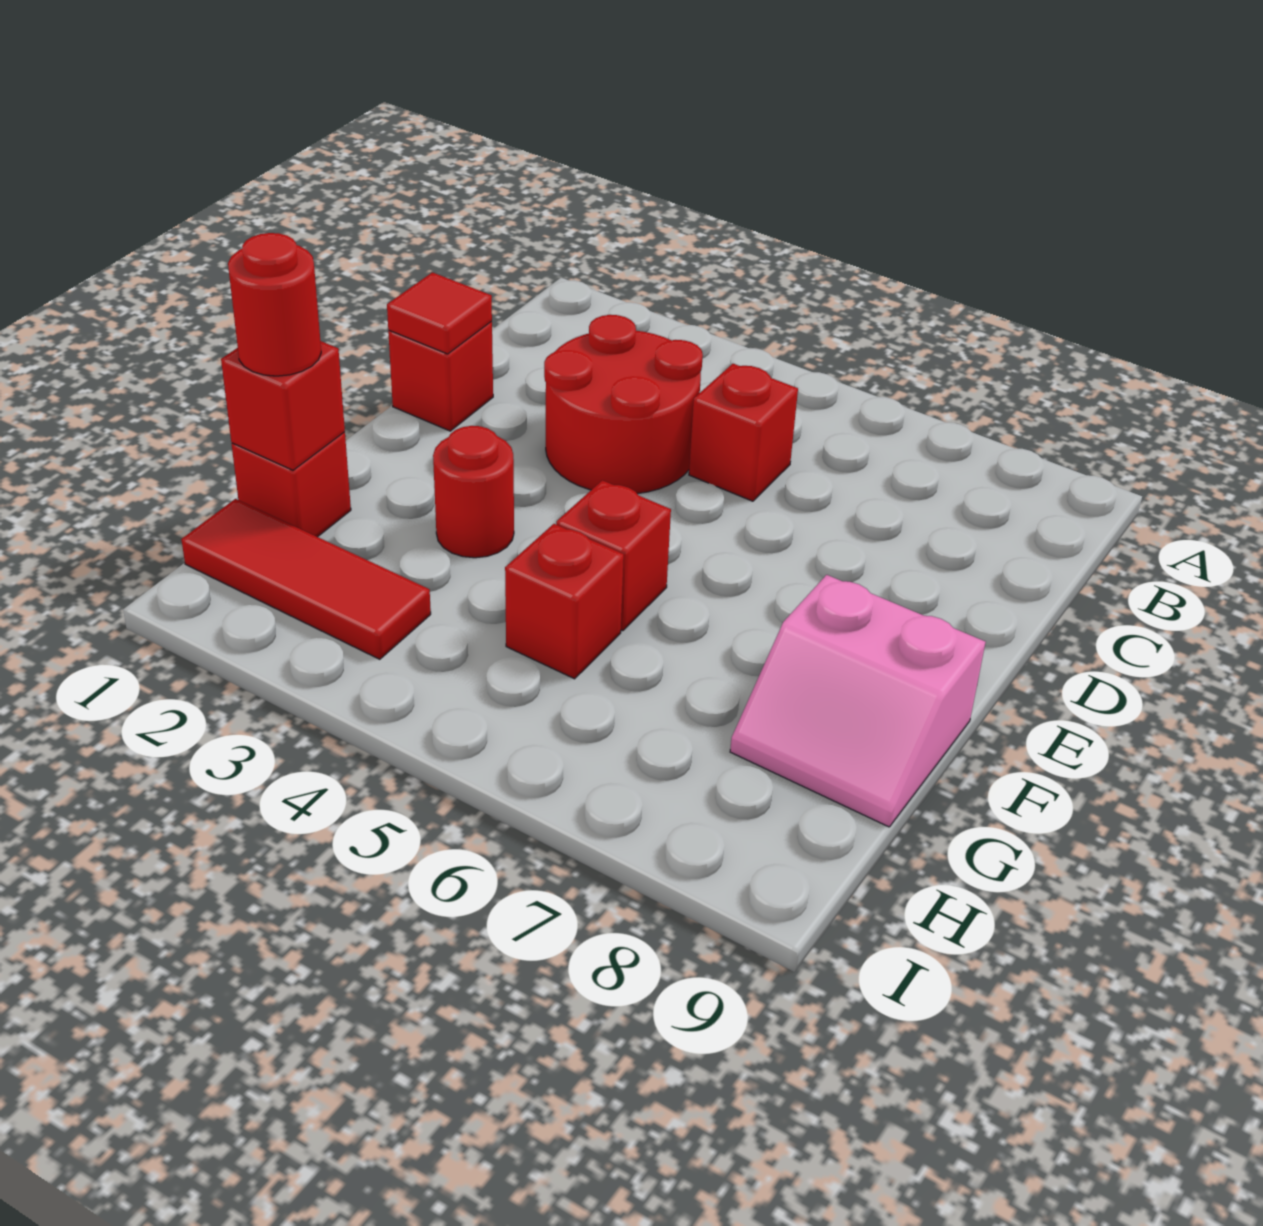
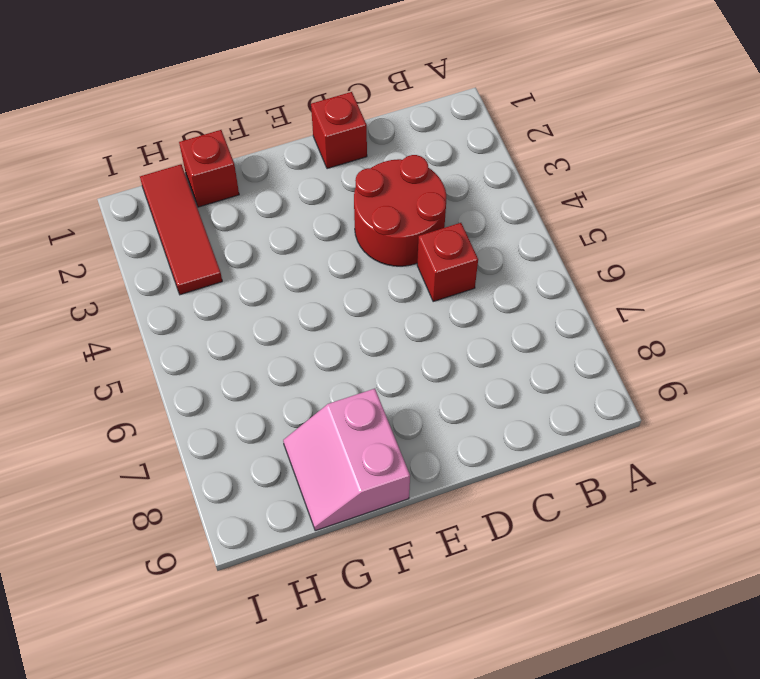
none -> red 1x1 round brick [433,426,514,558]
none -> red 1x1 brick [556,480,671,631]
none -> red 1x1 brick [505,524,624,679]

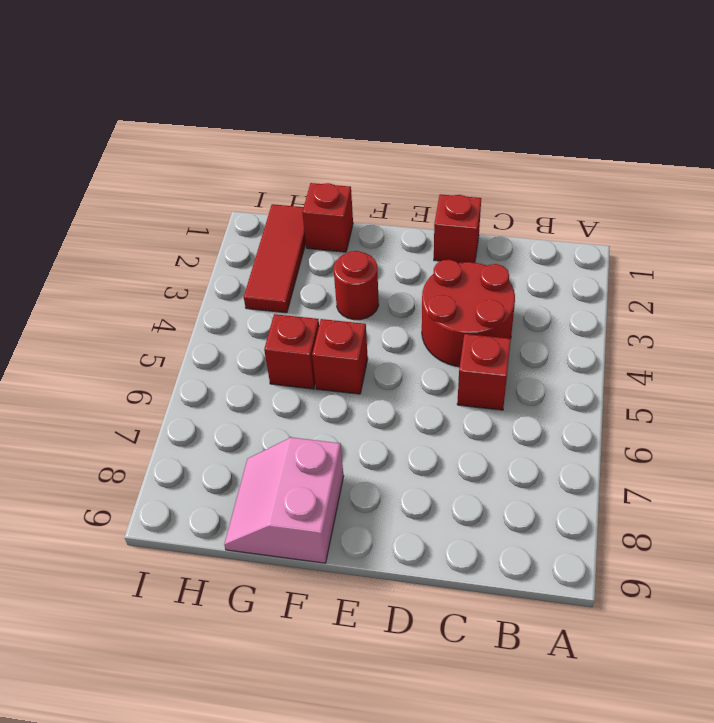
none -> red 1x1 tile [387,272,492,354]
none -> red 1x1 brick [221,341,345,470]
none -> red 1x1 round brick [228,233,321,376]

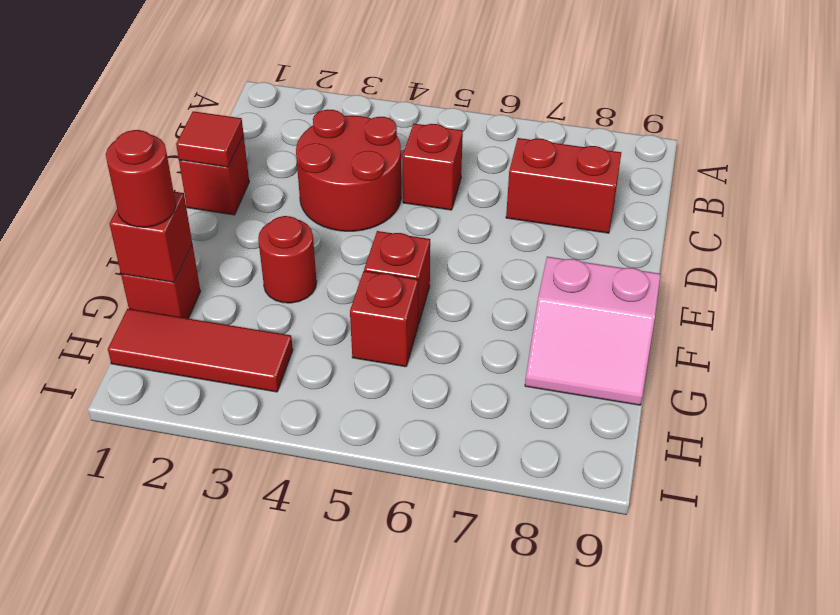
red 1x2 brick [506,138,621,233] -> none

